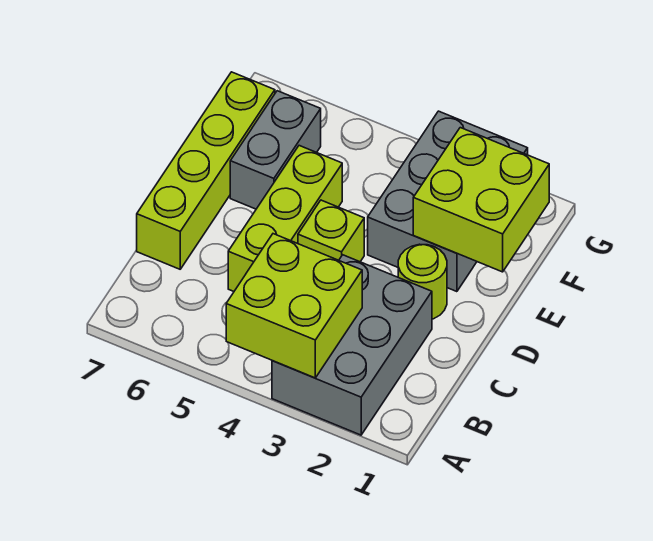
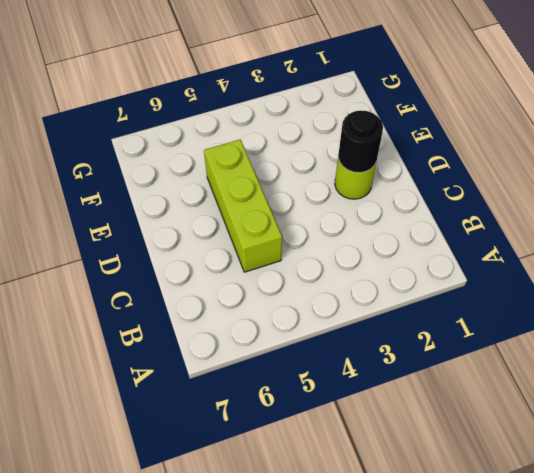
black 1x1 round brick [338,111,383,173] -> none
none -> grey 2x3 brick [272,255,432,435]
none -> lime 1x4 brick [137,72,275,269]

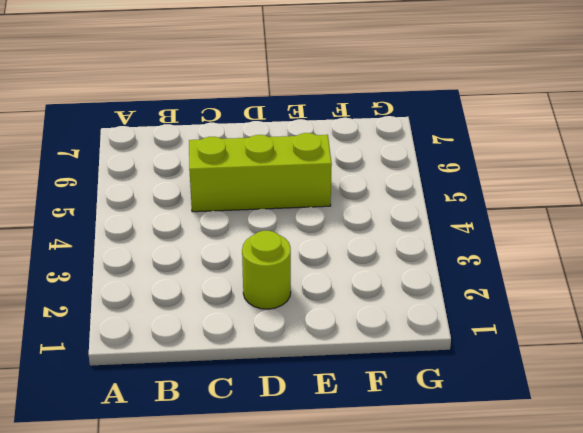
none -> grey 2x3 brick [272,255,432,435]
none -> lime 1x4 brick [137,72,275,269]

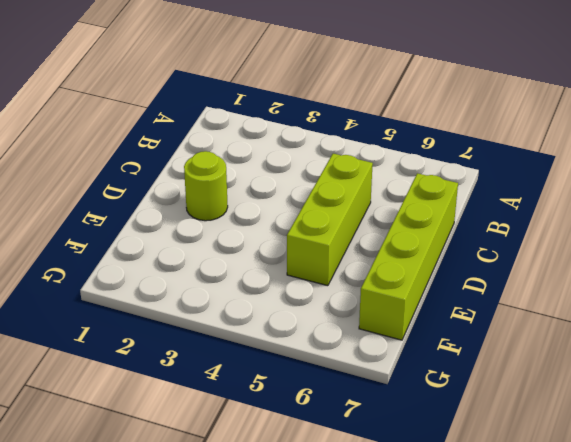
none -> grey 2x3 brick [272,255,432,435]
none -> lime 1x1 brick [298,200,364,262]

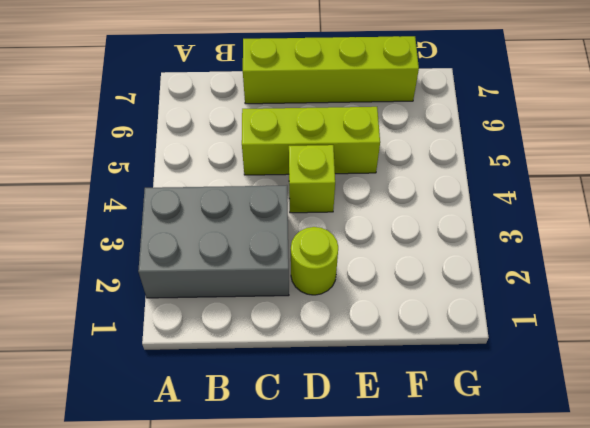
none -> grey 2x3 brick [368,111,528,292]
none -> grey 1x2 brick [230,91,321,209]

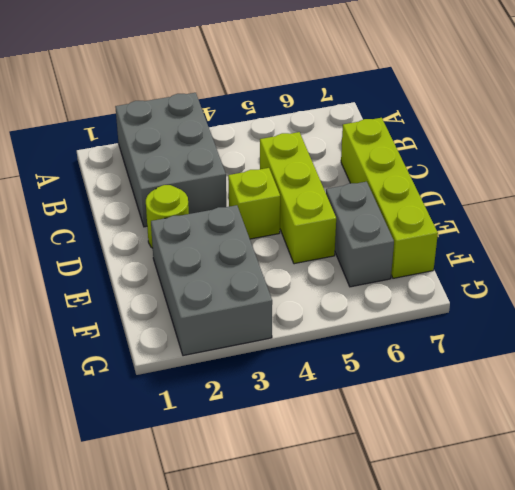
none -> lime 2x2 brick [226,234,362,378]
none -> lime 2x2 brick [413,128,549,272]

